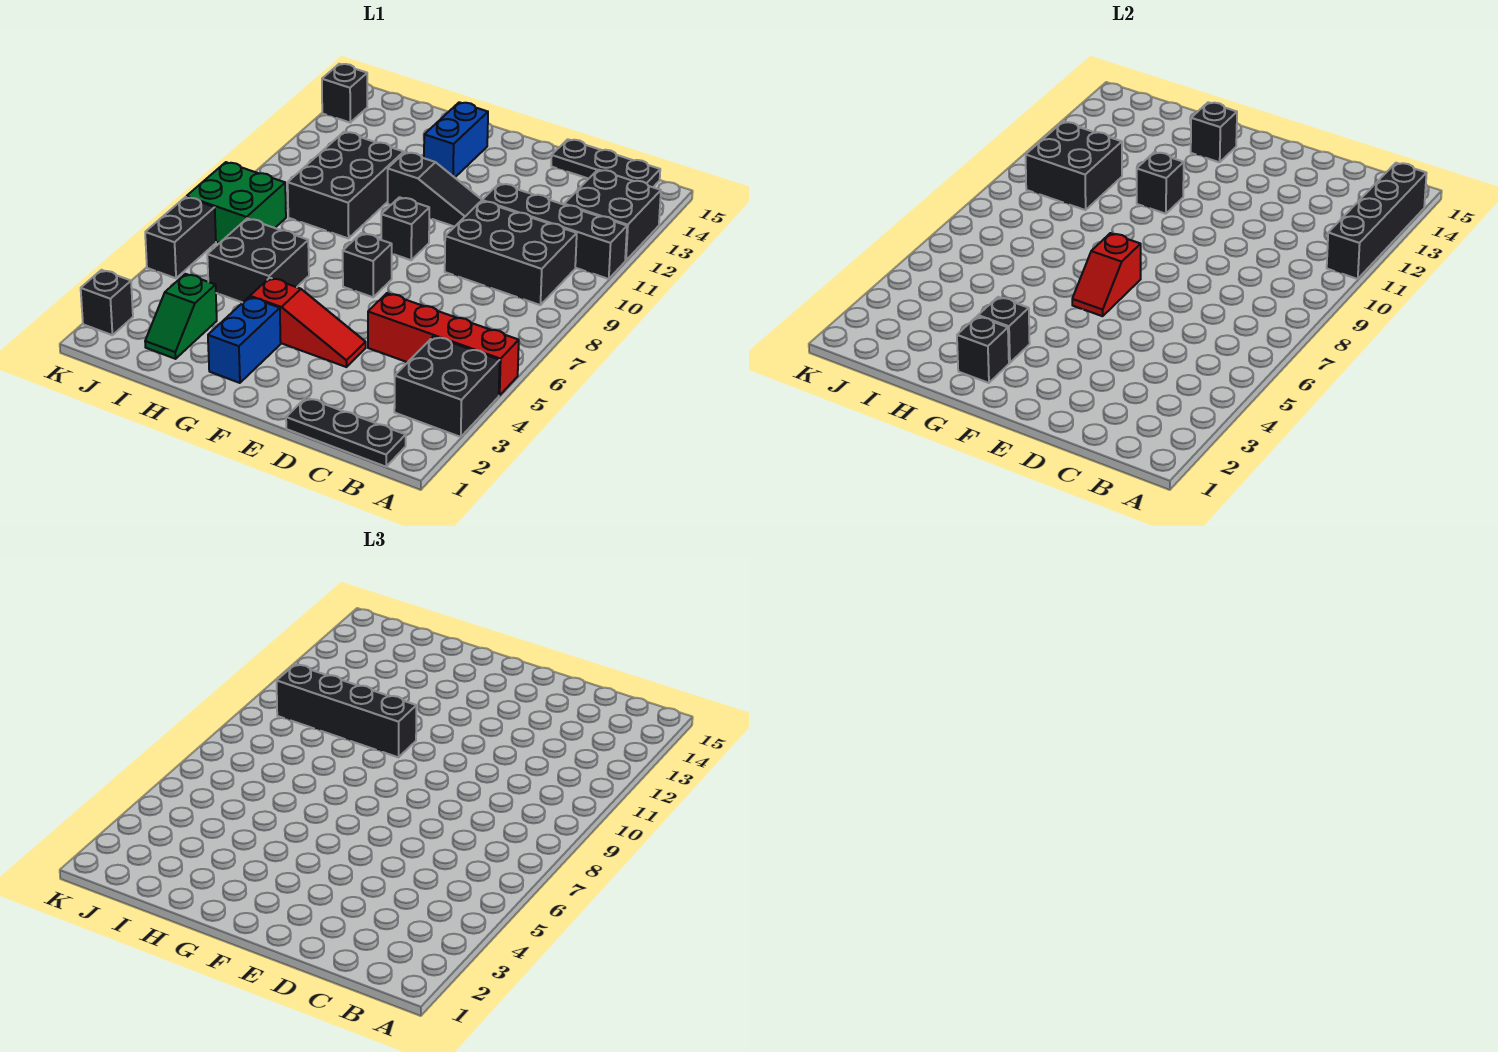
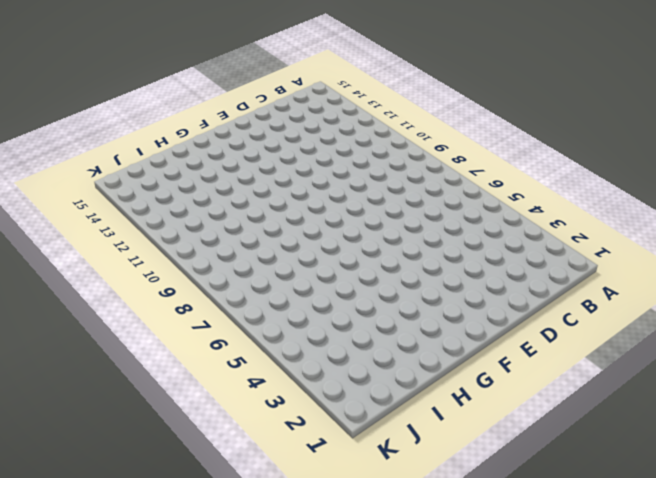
none -> black 2x2 brick [394,336,500,437]
none -> red 1x4 brick [368,293,519,396]
none -> black 1x4 brick [482,183,627,279]

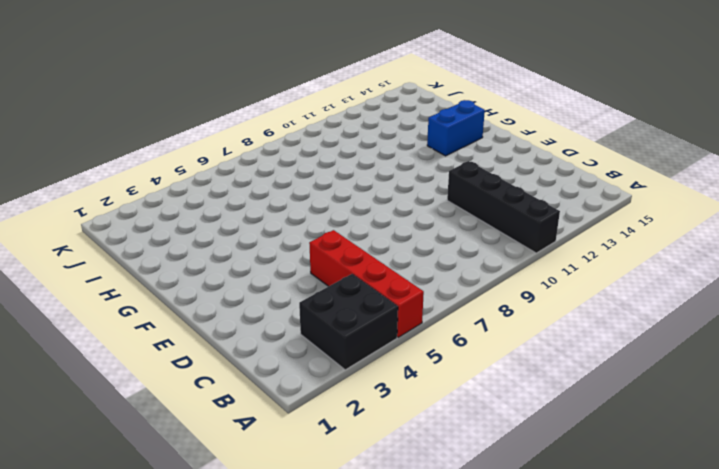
none -> black 2x2 brick [564,170,661,261]
none -> black 1x3 plate [286,397,406,467]
none -> black 2x3 brick [445,201,577,305]

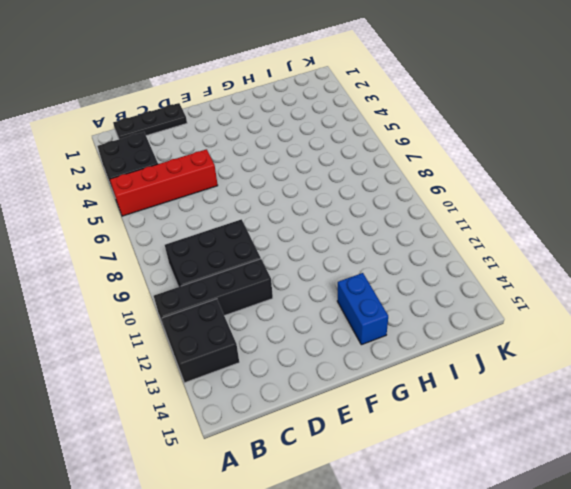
none -> black 1x3 plate [551,139,660,187]
none -> red 1x3 slope [250,278,366,367]
none -> black 1x3 slope [388,152,482,227]

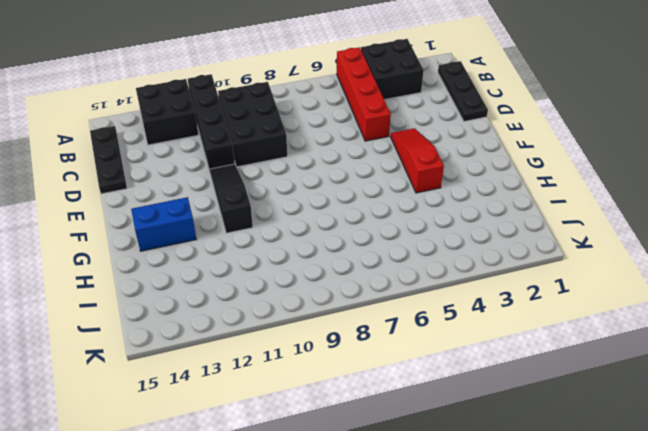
none -> black 1x1 brick [343,233,392,297]
none -> black 1x1 brick [381,197,429,260]
none -> blue 1x2 brick [208,297,281,383]

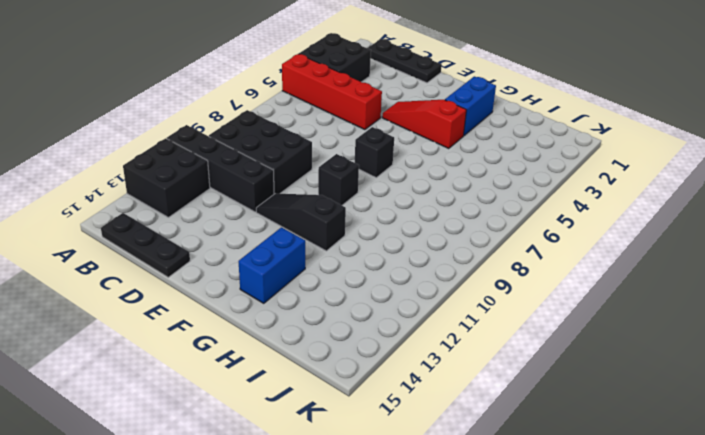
none -> black 2x2 brick [207,219,309,303]
none -> black 2x3 brick [288,132,404,238]
none -> green 1x2 slope [145,274,217,359]

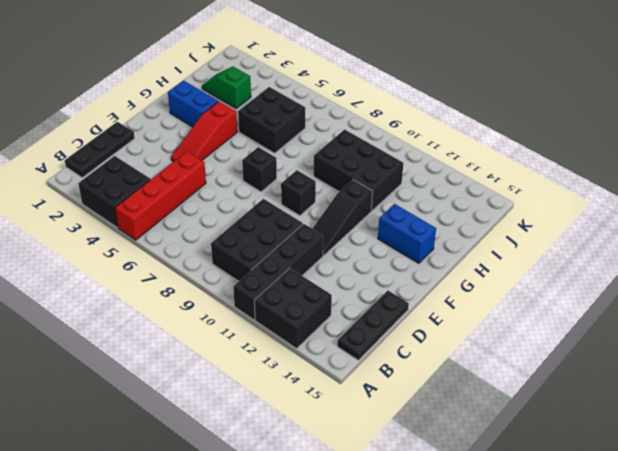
none -> green 2x2 brick [187,162,286,243]
none -> black 1x1 brick [81,270,133,335]
none -> black 1x2 brick [145,197,216,278]

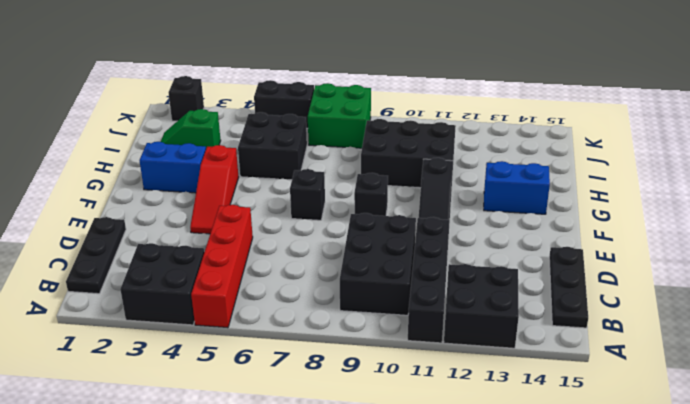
none -> black 1x1 brick [322,64,367,122]
none -> black 1x4 brick [1327,163,1427,279]
none -> red 1x2 slope [1072,233,1141,316]

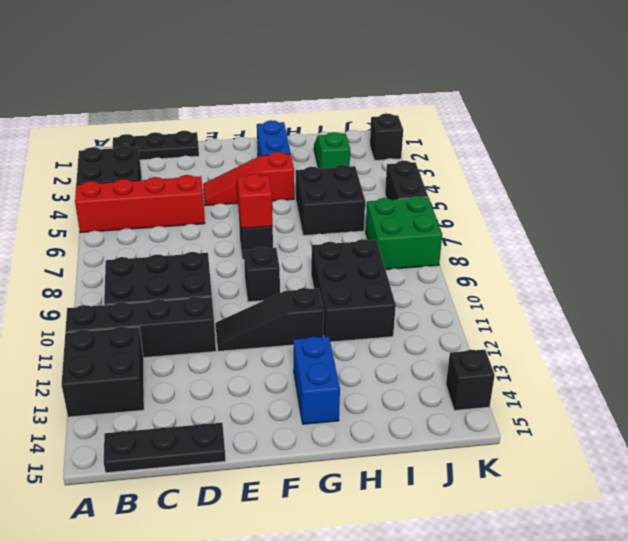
none -> black 1x4 brick [1327,163,1427,279]
none -> black 1x1 brick [957,316,1009,383]
none -> black 1x1 brick [978,297,1030,363]

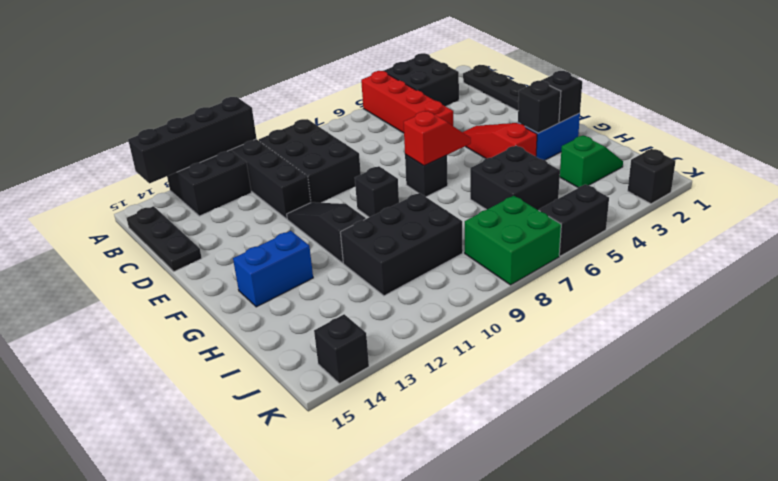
none -> black 1x1 brick [1137,152,1184,214]
none -> black 1x1 brick [1191,102,1237,162]
none -> black 2x2 brick [1026,122,1122,210]

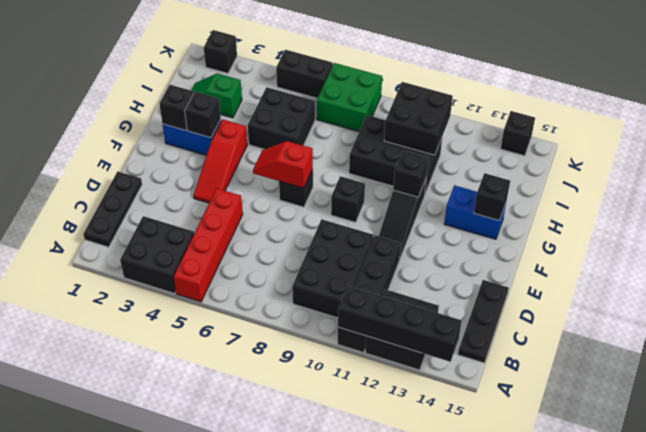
none -> black 1x4 brick [277,665,416,757]

